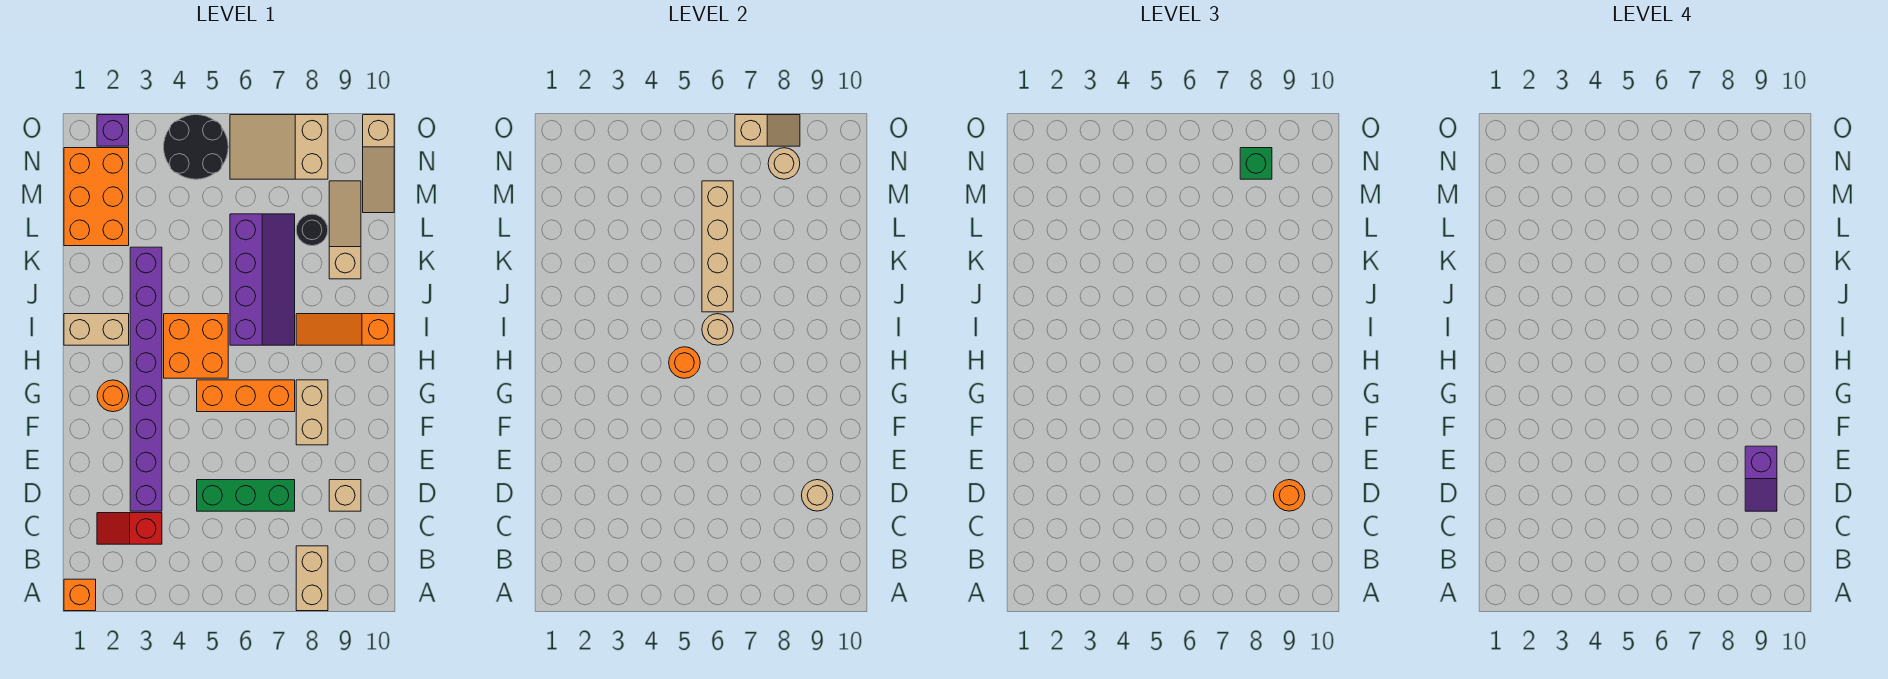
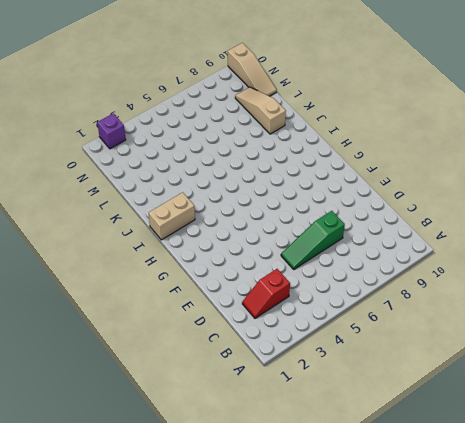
green 1x3 slope [281,211,345,269] -> green 1x3 brick [197,480,295,511]
none -> orange 1x1 brick [64,579,96,611]
none -> tan 1x2 brick [296,546,328,611]
none -> purple 1x8 brick [130,247,162,511]

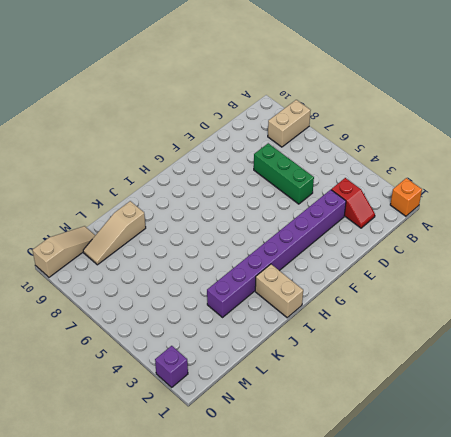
none -> tan 1x1 brick [329,480,361,511]
none -> tan 1x2 brick [296,380,328,445]
none -> orange 1x1 round brick [97,380,129,412]

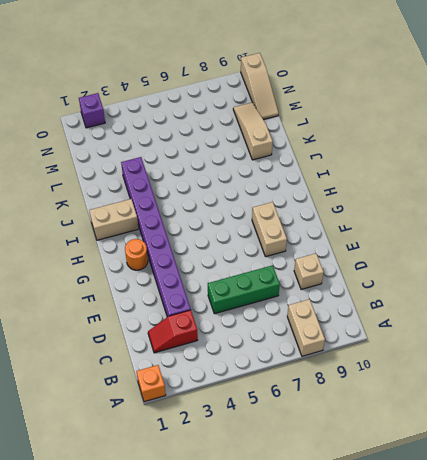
none -> orange 1x3 brick [197,380,295,412]
none -> orange 2x2 brick [164,314,228,378]
none -> purple 2x4 slope [230,214,295,345]

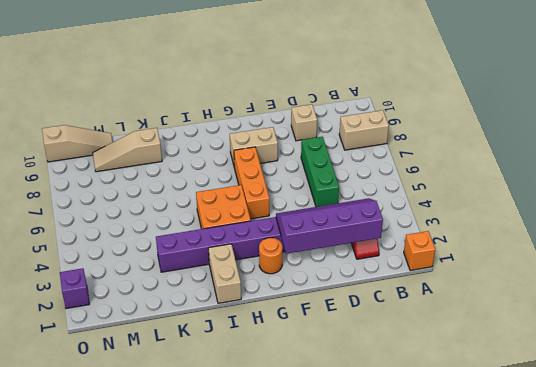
purple 2x4 slope [276,198,383,254] -> purple 2x4 slope moved to [230,214,295,345]
none -> orange 1x3 slope [296,314,394,345]
none -> orange 2x3 brick [64,148,129,246]
none -> black 1x1 round brick [296,214,328,246]

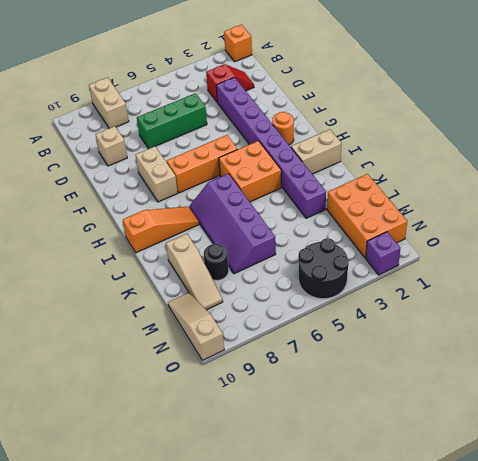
none -> tan 2x3 slope [230,115,328,179]
none -> tan 1x1 round brick [802,480,833,511]
none -> orange 1x1 round brick [669,347,700,378]

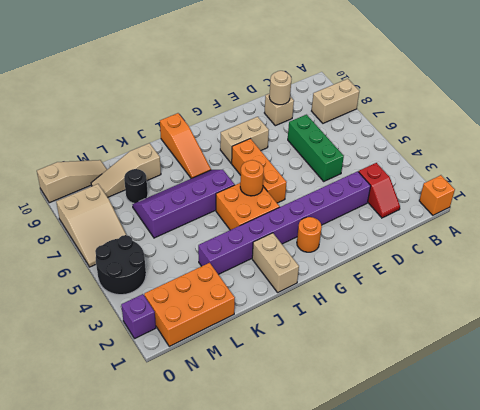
none -> tan 1x1 round brick [702,314,733,345]
none -> tan 1x4 brick [702,181,733,312]
none -> tan 1x1 round brick [768,148,800,179]

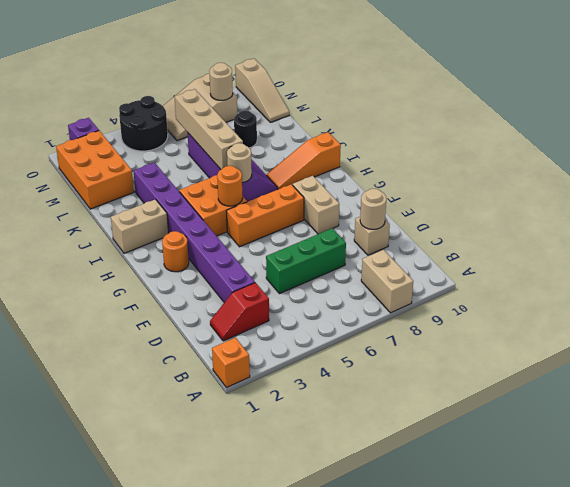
none -> tan 1x3 slope [329,181,361,279]
none -> tan 1x2 slope [735,115,800,146]
none -> orange 1x1 round brick [1274,480,1305,511]

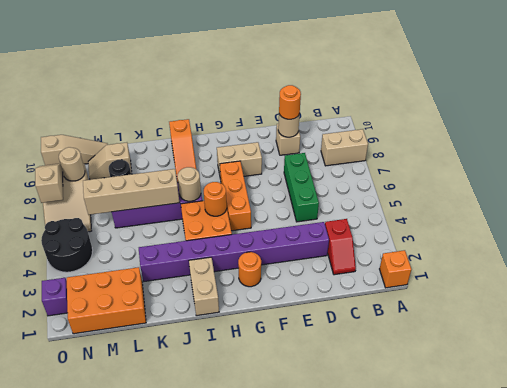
tan 1x2 slope [88,142,132,180] -> tan 1x3 slope [329,181,361,279]
none -> green 1x1 brick [1240,148,1272,179]
none -> purple 1x2 slope [1745,446,1777,511]

